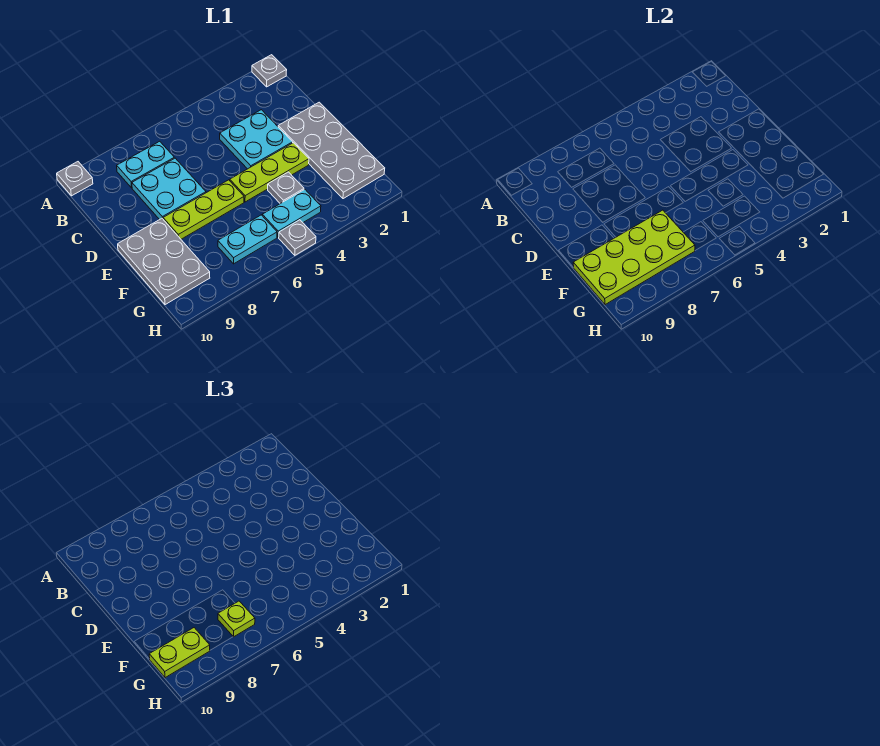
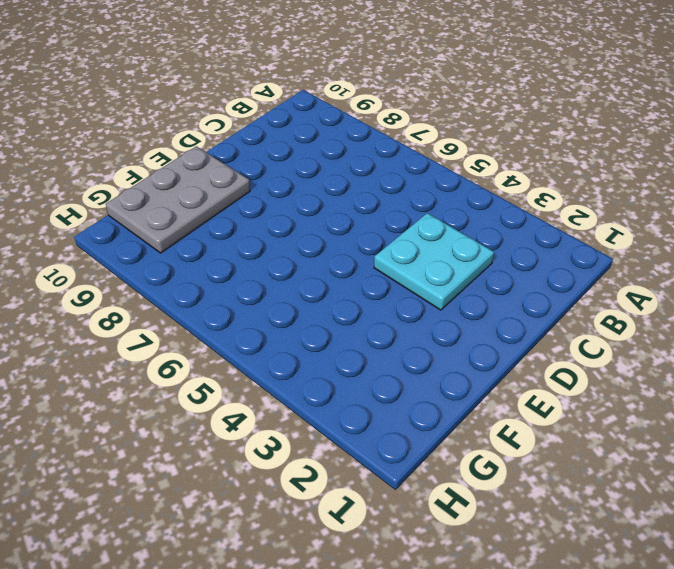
none -> grey 1x1 plate [252,55,287,87]
none -> grey 1x1 plate [57,162,93,196]
none -> cyan 1x2 plate [117,141,174,188]

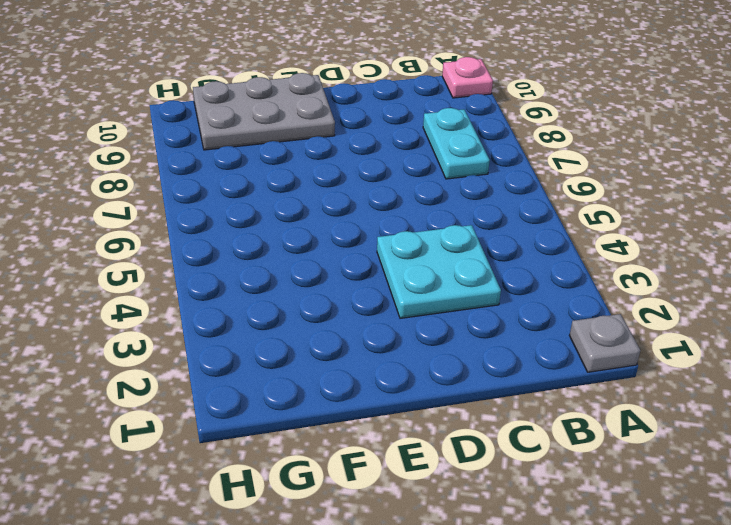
pink 1x1 plate [442,57,493,98] -> grey 1x1 plate [57,162,93,196]
none -> cyan 2x2 plate [132,158,206,220]
none -> grey 2x4 plate [278,102,385,199]
none -> lime 1x3 plate [230,143,309,202]

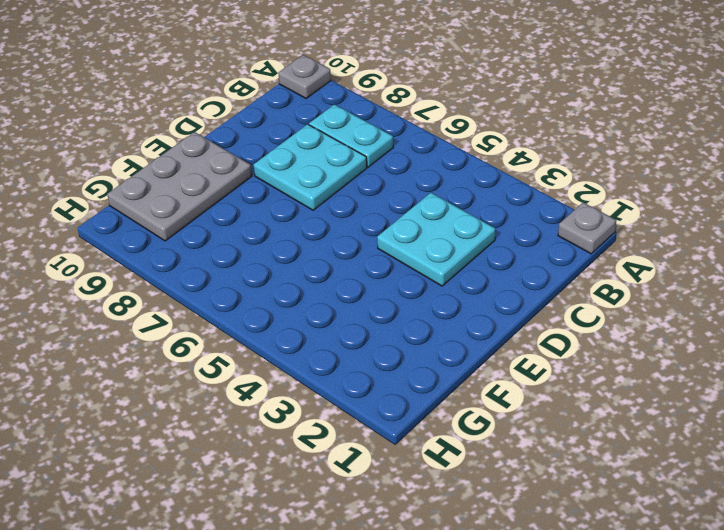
none -> grey 2x4 plate [278,102,385,199]
none -> lime 1x3 plate [230,143,309,202]
none -> lime 1x3 plate [163,180,244,239]

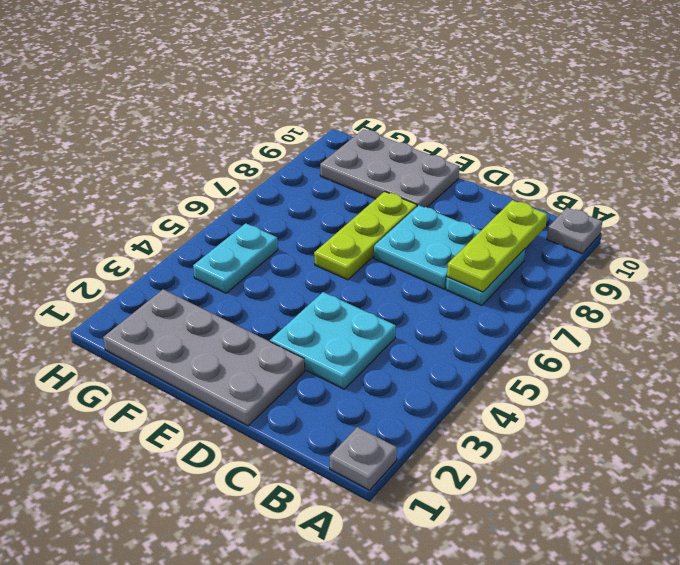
lime 1x3 plate [447,200,547,292] -> lime 1x3 plate moved to [230,143,309,202]
none -> grey 1x1 plate [268,172,304,204]
none -> cyan 1x2 plate [218,215,277,264]
none -> grey 1x1 plate [279,220,316,255]

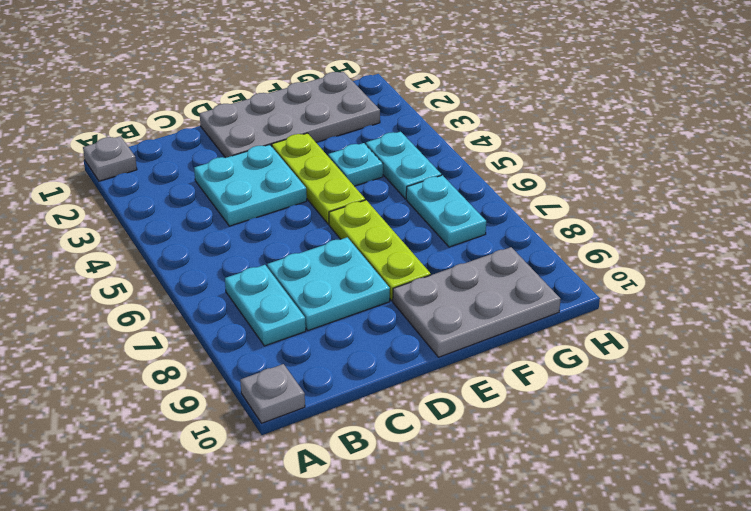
cyan 1x1 plate [328,143,383,186] -> grey 1x1 plate [268,172,304,204]
none -> grey 1x1 plate [279,220,316,255]
none -> lime 2x4 plate [573,210,695,305]
none -> lime 1x1 plate [218,601,255,637]

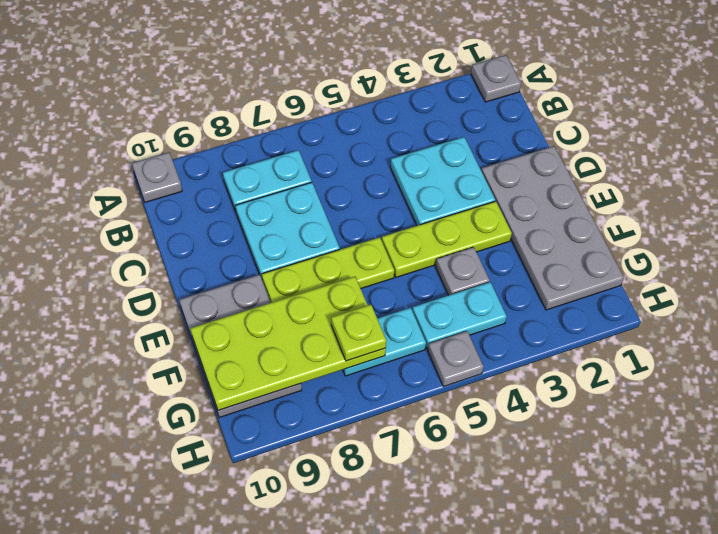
none -> lime 1x2 plate [149,628,210,678]

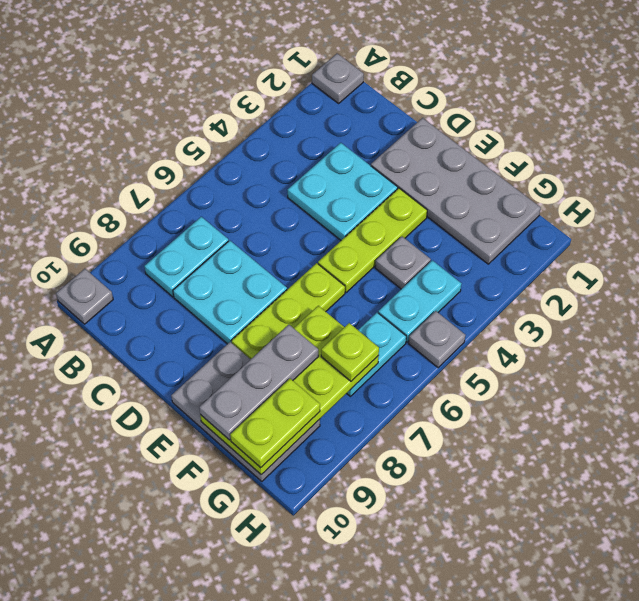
grey 1x3 plate [199,325,318,440] -> none

